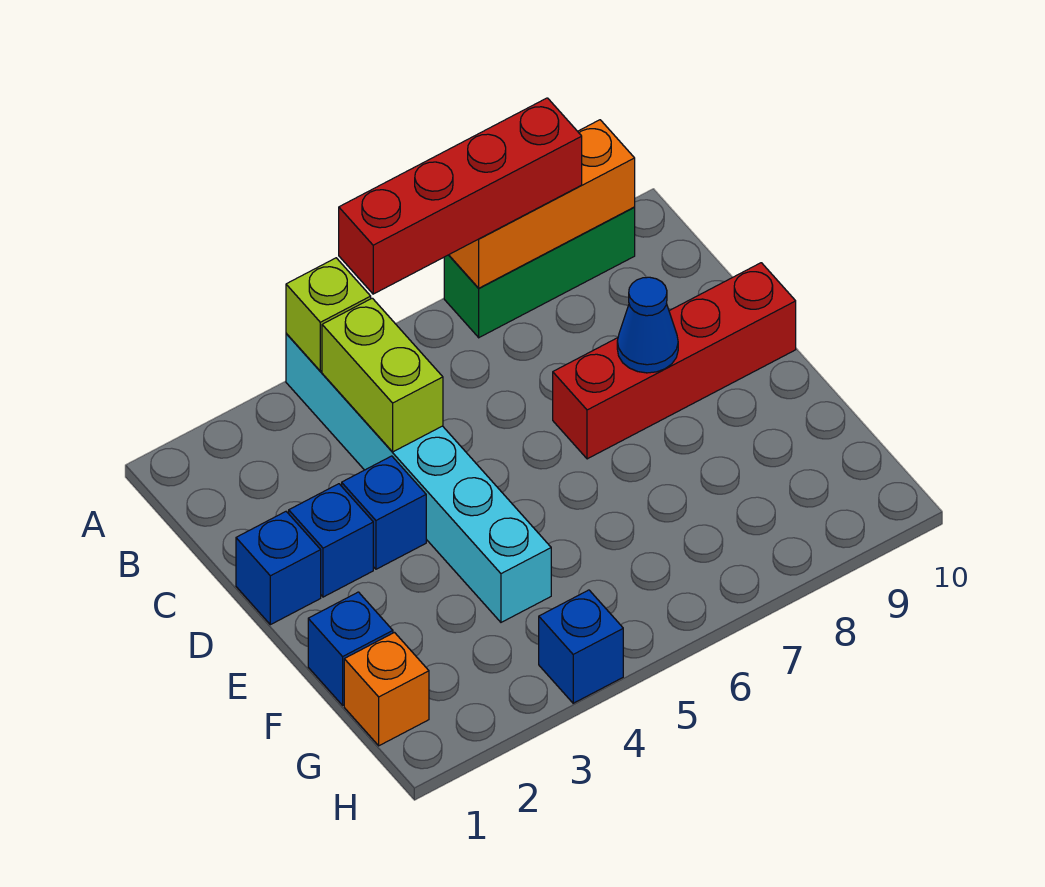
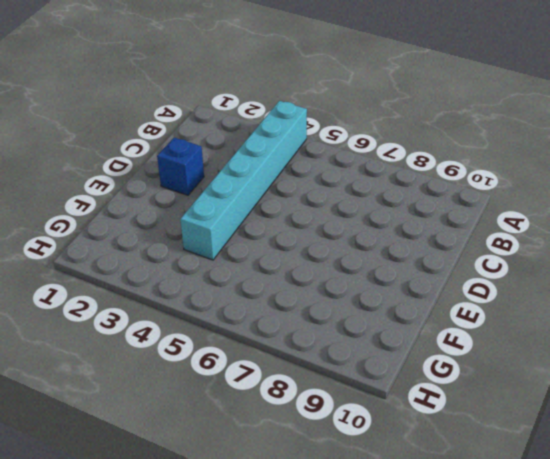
none -> green 1x3 brick [444,207,635,338]
none -> blue 1x1 brick [236,512,321,625]
none -> blue 1x1 brick [342,456,426,569]

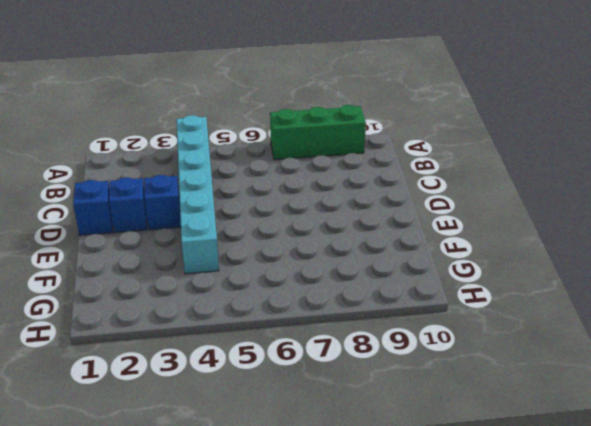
none -> red 1x4 brick [553,263,796,459]
none -> blue 1x1 brick [308,592,393,705]
none -> orange 1x1 brick [344,633,429,746]

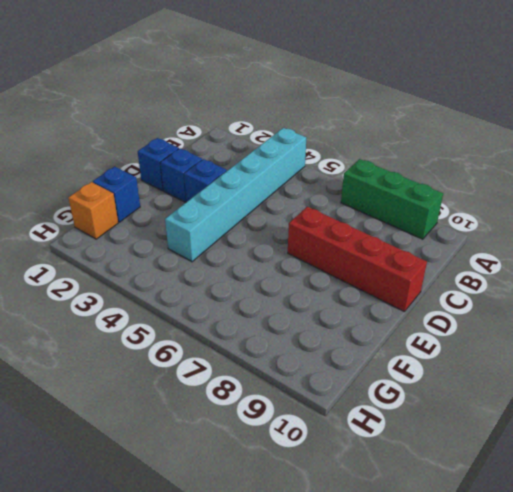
none -> blue 1x1 brick [539,590,623,703]
none -> lime 1x1 brick [286,258,371,371]
none -> orange 1x3 brick [449,120,635,288]

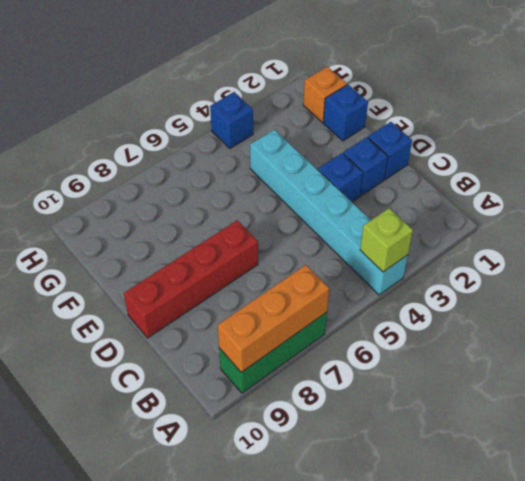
none -> lime 1x2 brick [322,298,443,452]
none -> blue 1x1 cone [617,277,678,373]
none -> red 1x4 brick [339,98,582,294]

